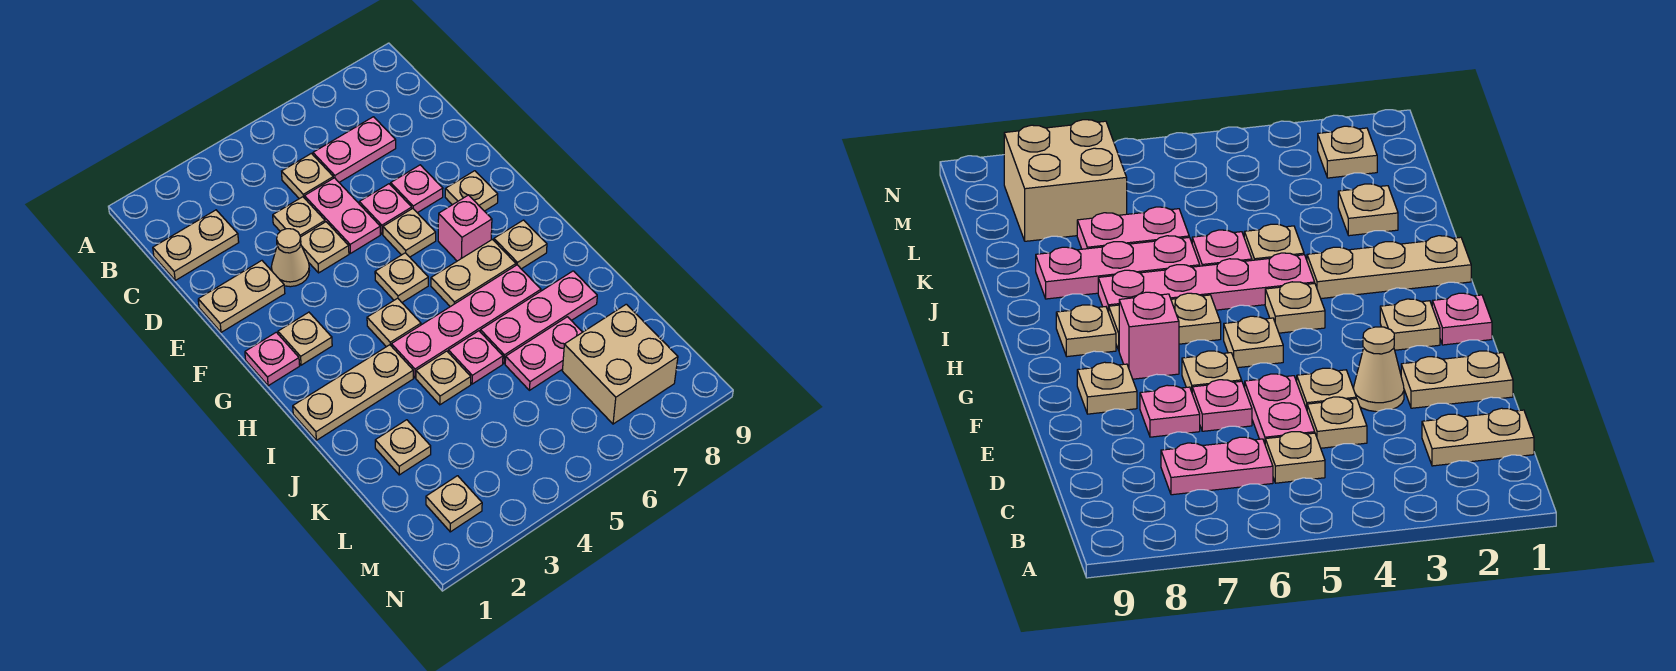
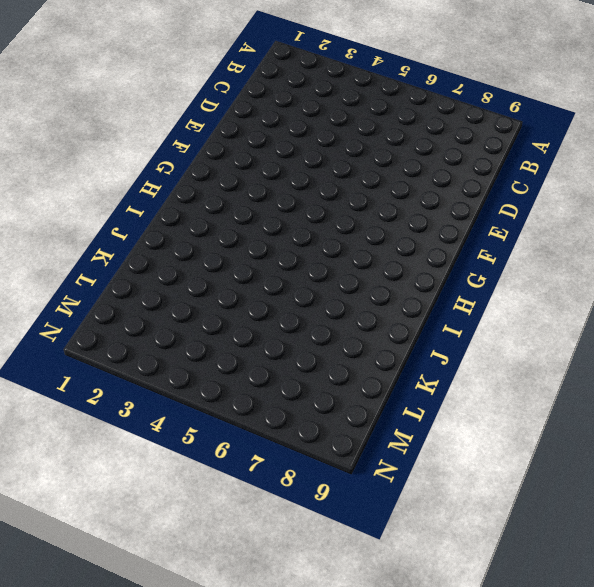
none -> tan 1x2 plate [153,210,239,280]
none -> tan 1x1 plate [282,153,333,199]
none -> pink 1x2 plate [313,117,396,182]

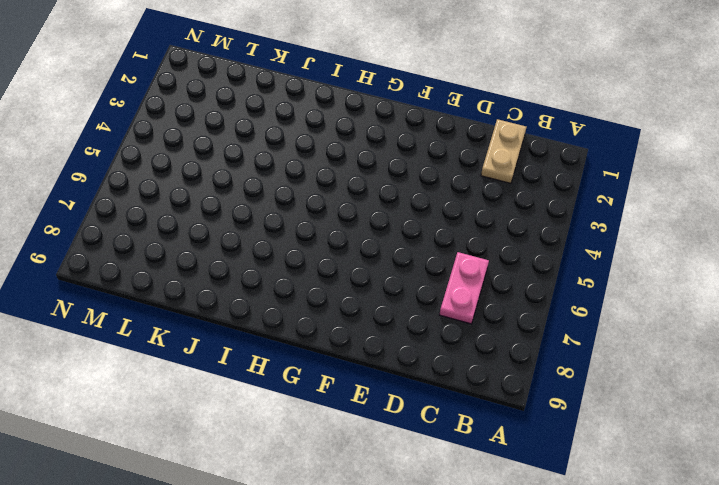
none -> tan 1x1 plate [282,153,333,199]
none -> tan 1x1 plate [273,197,325,237]
none -> pink 1x2 plate [305,178,380,253]

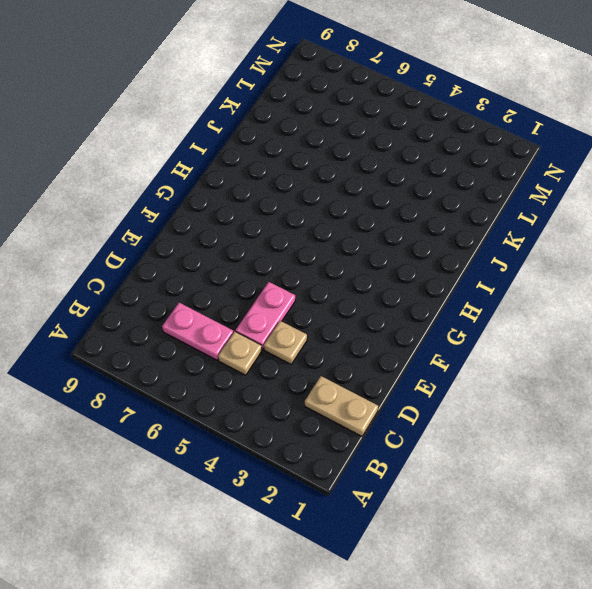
none -> tan 1x2 plate [198,261,285,332]
none -> tan 1x1 cone [271,229,309,287]
none -> tan 1x1 plate [301,222,349,273]

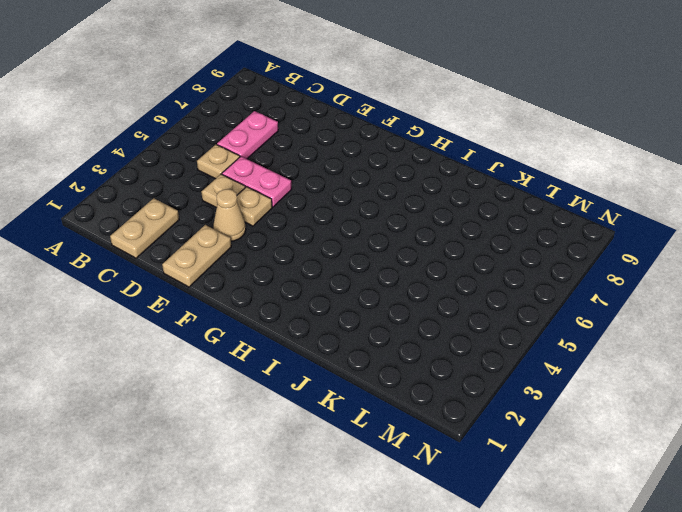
none -> pink 1x1 plate [359,184,412,234]
none -> pink 1x1 plate [391,165,443,213]
none -> tan 1x1 plate [383,208,436,257]

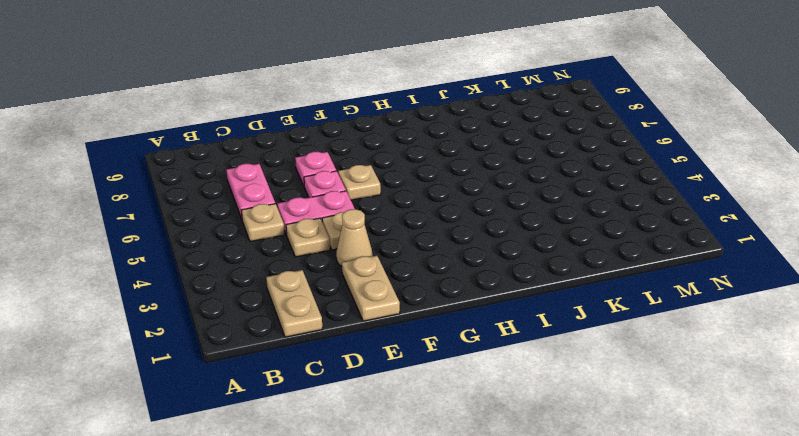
none -> tan 1x1 plate [445,171,498,211]
none -> pink 1x1 plate [245,332,300,386]
none -> tan 1x1 plate [278,312,332,365]

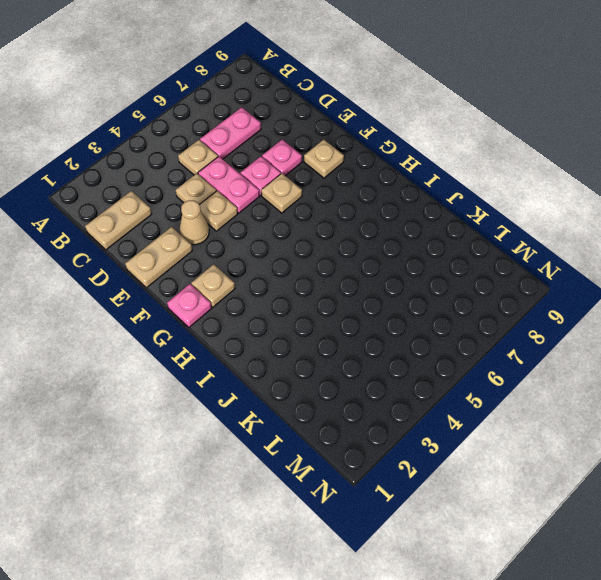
none -> tan 1x1 plate [375,253,428,302]
none -> pink 1x1 brick [438,195,492,261]
none -> tan 1x1 plate [367,298,421,347]

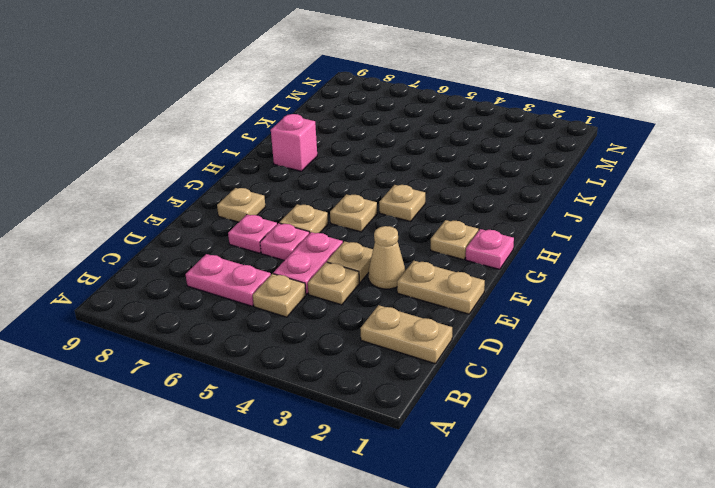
pink 1x1 brick [271,114,317,171] -> pink 1x1 brick moved to [438,195,492,261]
none -> tan 1x2 plate [431,239,516,307]
none -> tan 1x1 plate [494,220,547,269]
none -> tan 1x3 plate [293,345,413,440]

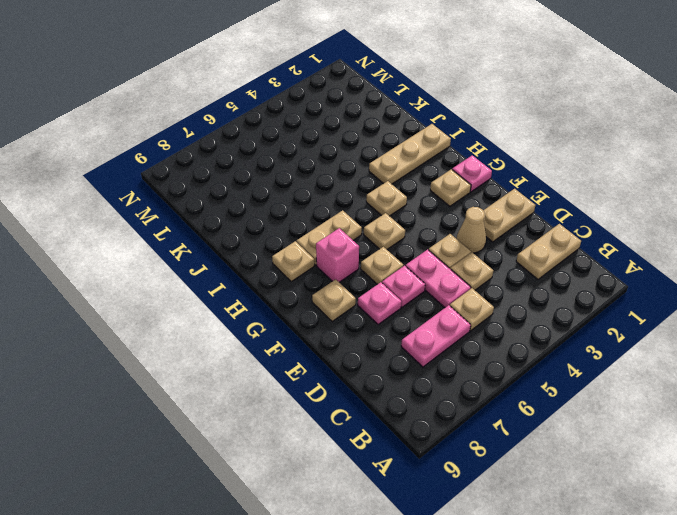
none -> pink 1x4 plate [391,265,541,378]
none -> tan 1x1 plate [416,351,471,405]
none -> pink 1x1 plate [448,331,503,384]

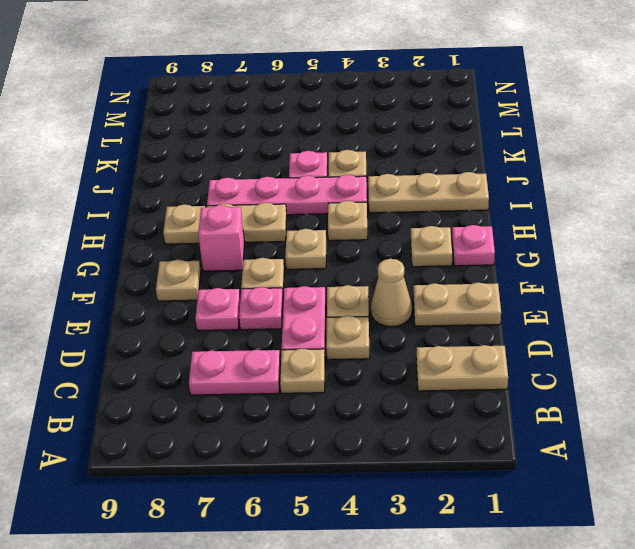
none -> pink 1x3 plate [480,271,597,364]
none -> tan 1x1 plate [375,420,431,475]
none -> pink 1x2 plate [505,317,582,390]

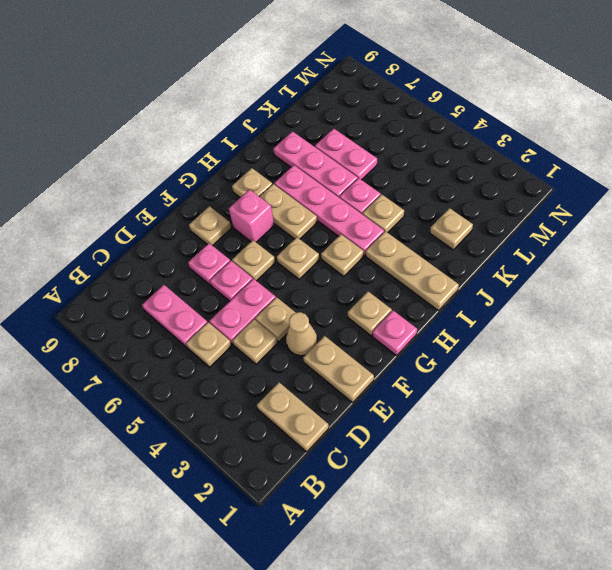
none -> tan 2x2 brick [562,304,678,424]
none -> tan 1x1 plate [426,476,482,532]

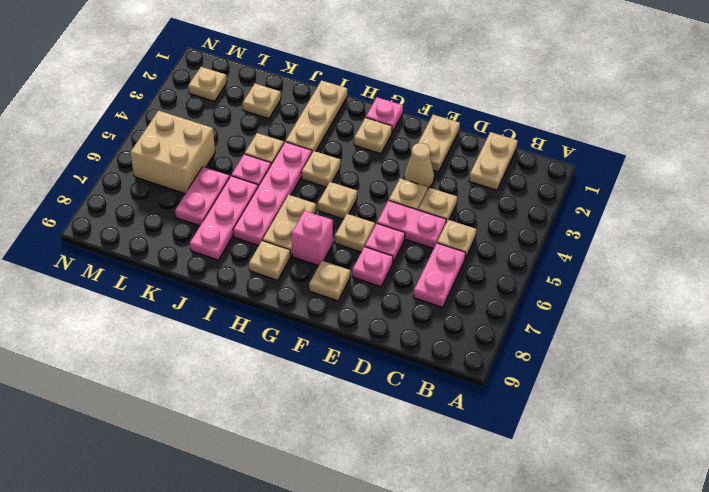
tan 2x2 brick [130,111,215,194] -> tan 2x2 brick moved to [562,304,678,424]

